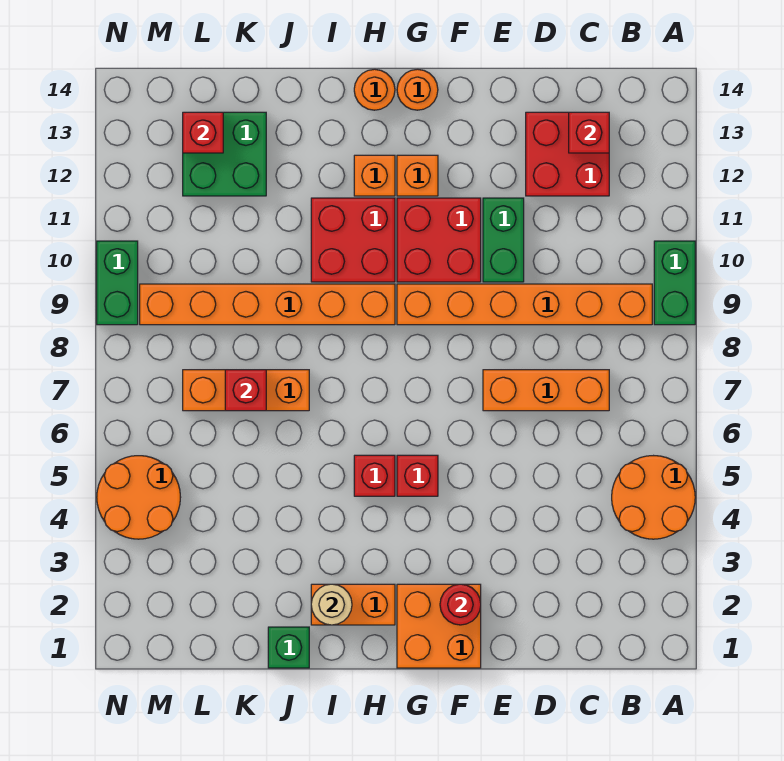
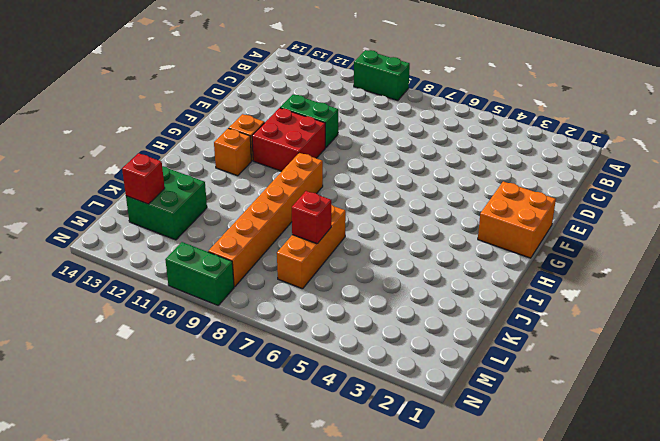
none -> orange 2x2 round brick [612,456,695,539]
none -> orange 1x6 brick [397,284,652,325]
none -> orange 1x3 brick [483,370,609,411]

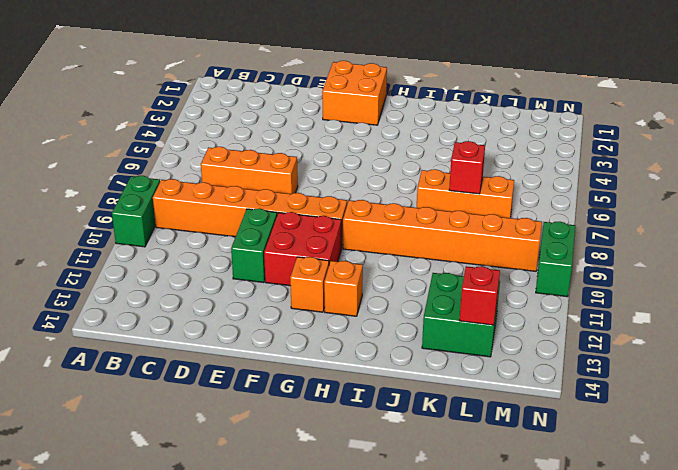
none -> orange 2x2 round brick [612,456,695,539]
none -> red 2x2 brick [526,112,609,196]
none -> red 1x1 brick [397,455,438,496]

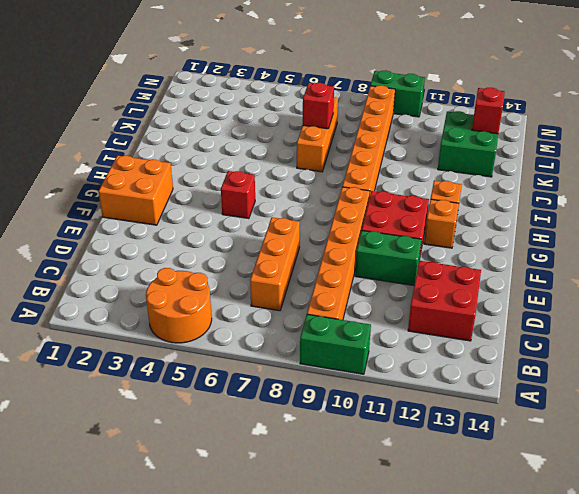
none -> orange 1x1 round brick [397,69,438,110]
none -> orange 1x2 brick [311,584,395,625]
none -> red 1x1 brick [354,455,395,496]

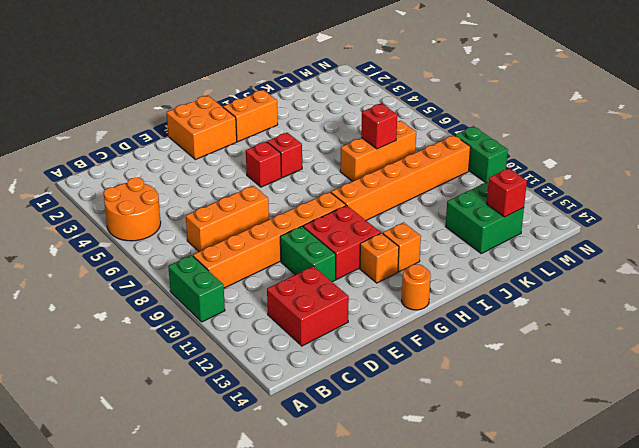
none -> red 2x2 brick [311,198,395,282]
none -> orange 1x1 round brick [354,69,395,110]
none -> green 1x1 brick [268,627,309,668]

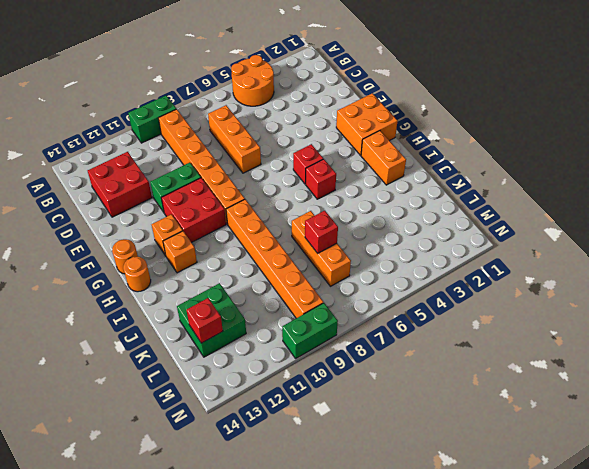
none -> red 2x2 brick [311,198,395,282]
none -> green 1x1 brick [268,627,309,668]
none -> orange 2x2 round brick [97,456,181,539]

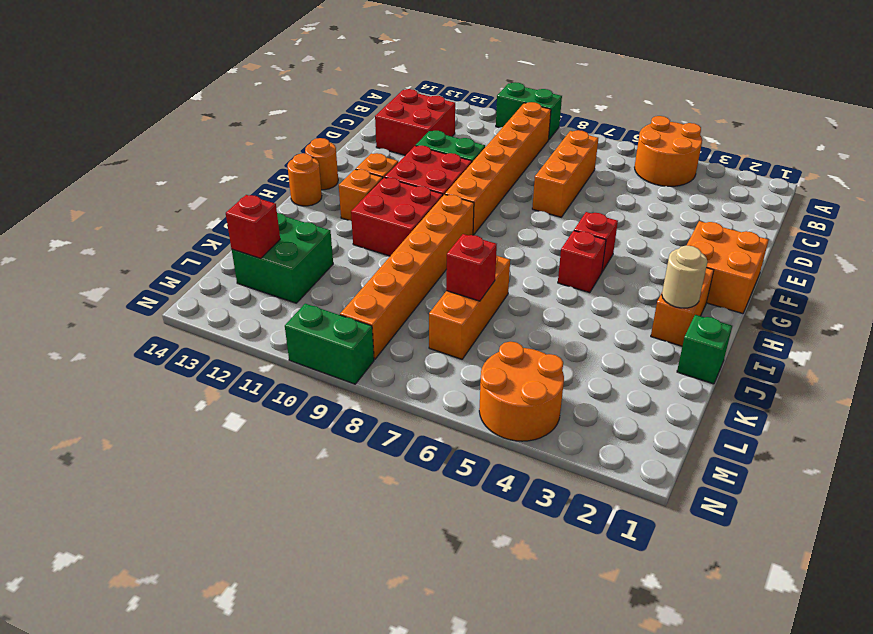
none -> red 1x1 brick [569,112,609,153]
none -> red 1x1 round brick [440,584,481,625]

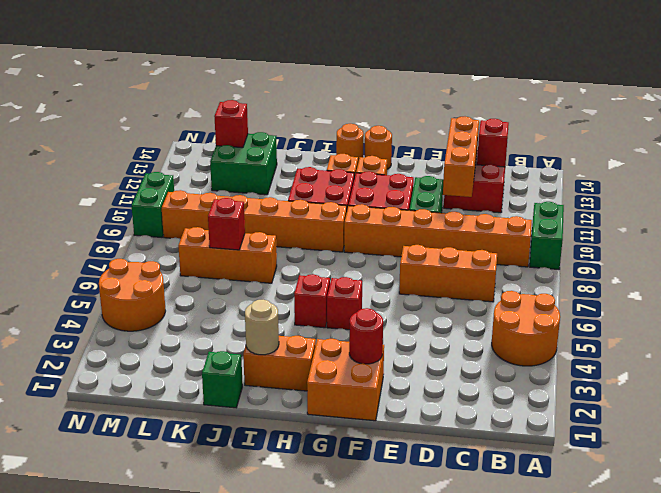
orange 1x3 brick [443,117,479,197] -> none

